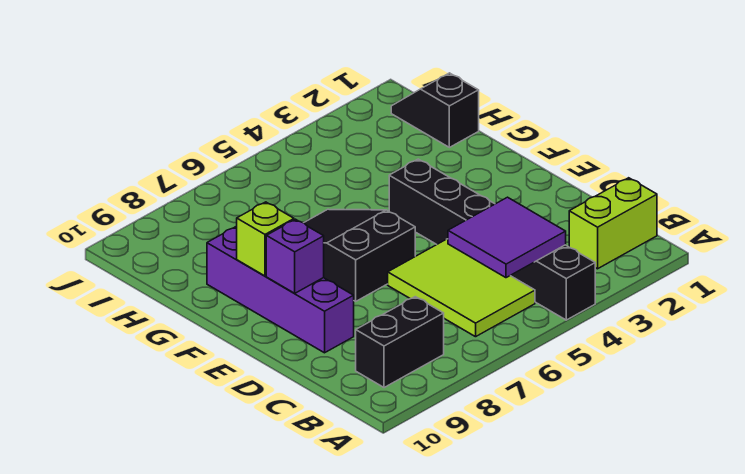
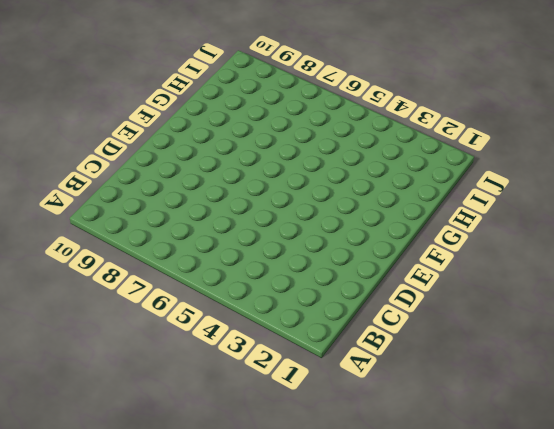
none -> black 1x6 brick [389,159,595,320]
none -> lime 1x2 brick [569,178,657,269]

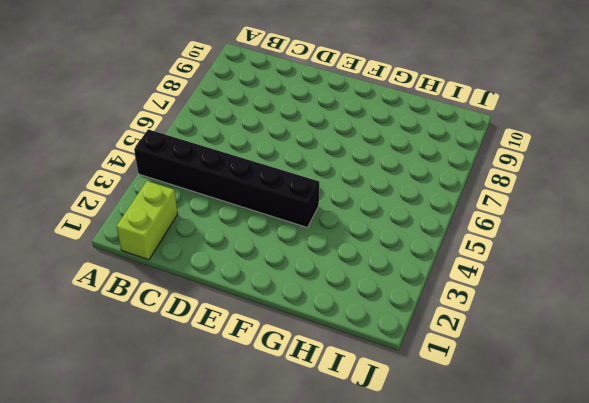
none -> lime 2x3 tile [388,239,535,337]
none -> black 1x2 brick [356,297,444,388]

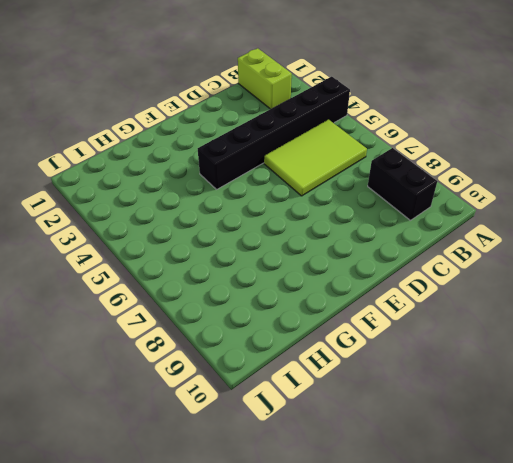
none -> purple 1x4 brick [207,227,354,353]
none -> black 2x3 slope [304,209,415,301]

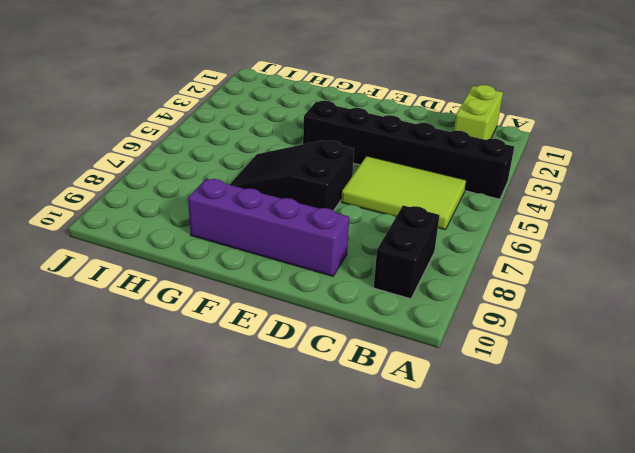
none -> black 1x2 slope [391,73,479,147]
none -> purple 2x2 tile [448,197,566,278]

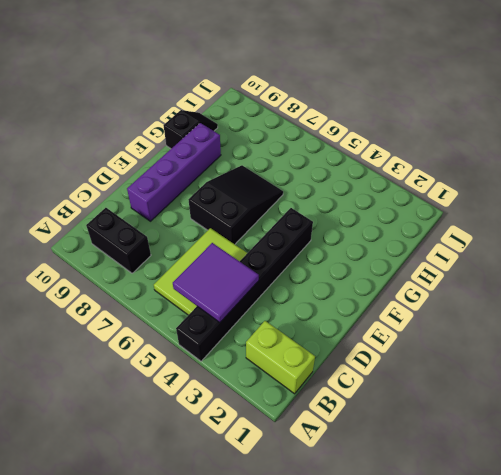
black 1x2 slope [163,110,218,149] -> black 1x2 slope moved to [391,73,479,147]
none -> purple 1x1 brick [266,219,324,293]
none -> lime 1x1 brick [237,202,294,276]

